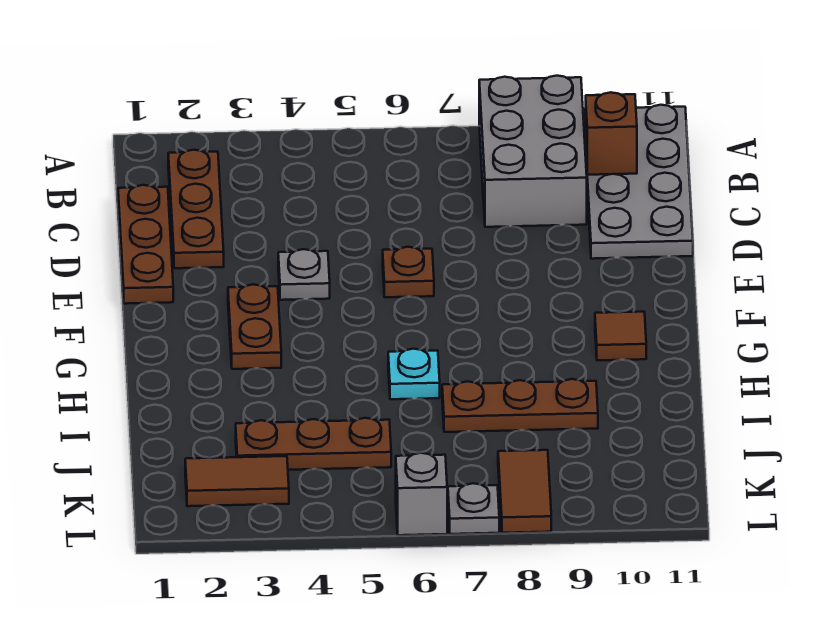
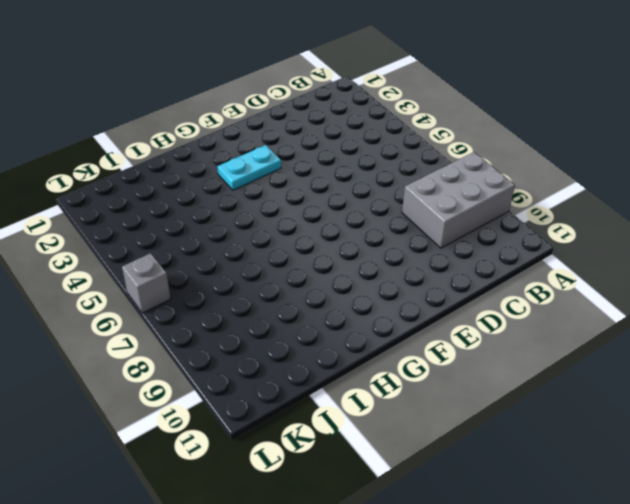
cyan 1x2 plate [217,145,281,190] -> brown 1x2 plate [228,284,281,369]
none -> grey 2x4 plate [584,105,693,259]
none -> brown 1x3 plate [168,150,224,268]
none -> brown 1x3 plate [118,185,173,304]

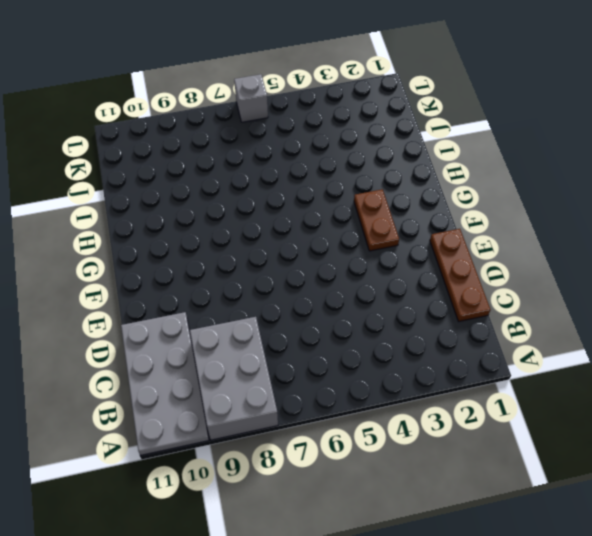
none -> brown 1x3 plate [168,150,224,268]
none -> grey 1x1 plate [278,249,330,300]
none -> brown 1x1 plate [383,247,434,297]

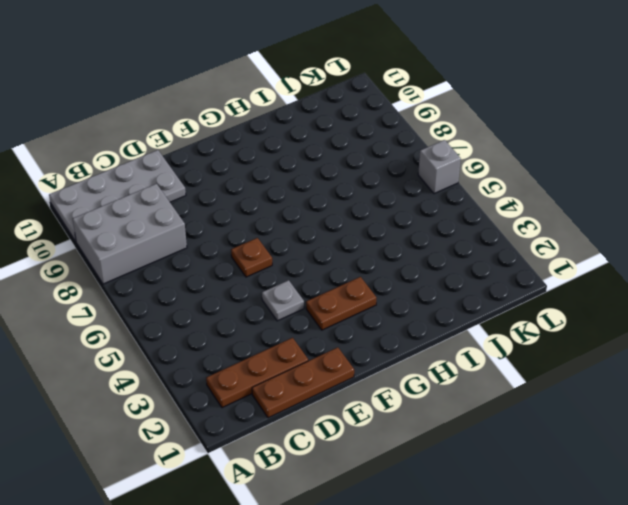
none -> brown 1x1 tile [595,312,646,360]
none -> cyan 1x1 plate [388,349,440,399]
none -> brown 1x3 plate [442,379,598,432]

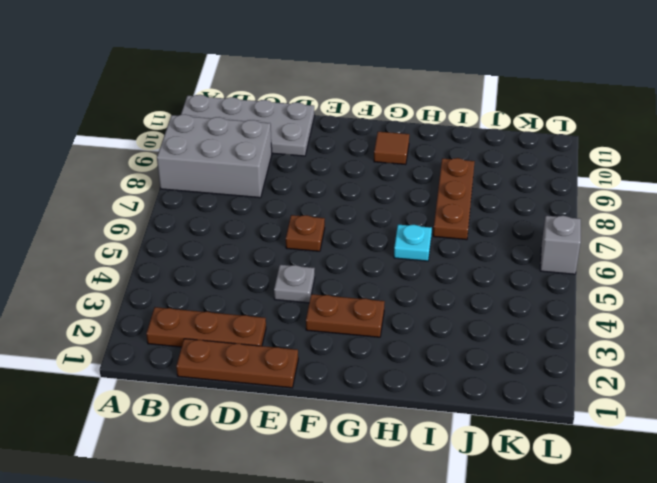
none -> brown 1x3 plate [236,418,391,470]
none -> brown 1x2 tile [185,456,289,506]
none -> brown 1x2 tile [498,450,551,533]

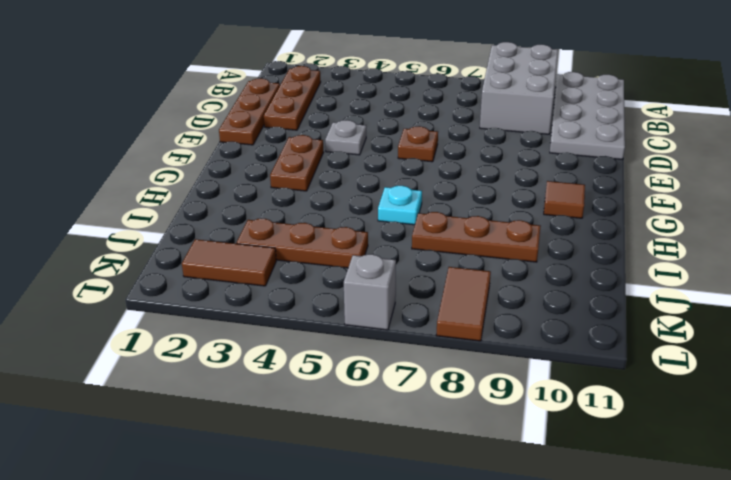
none -> grey 1x1 plate [448,483,499,534]
none -> brown 1x1 brick [586,92,637,175]

